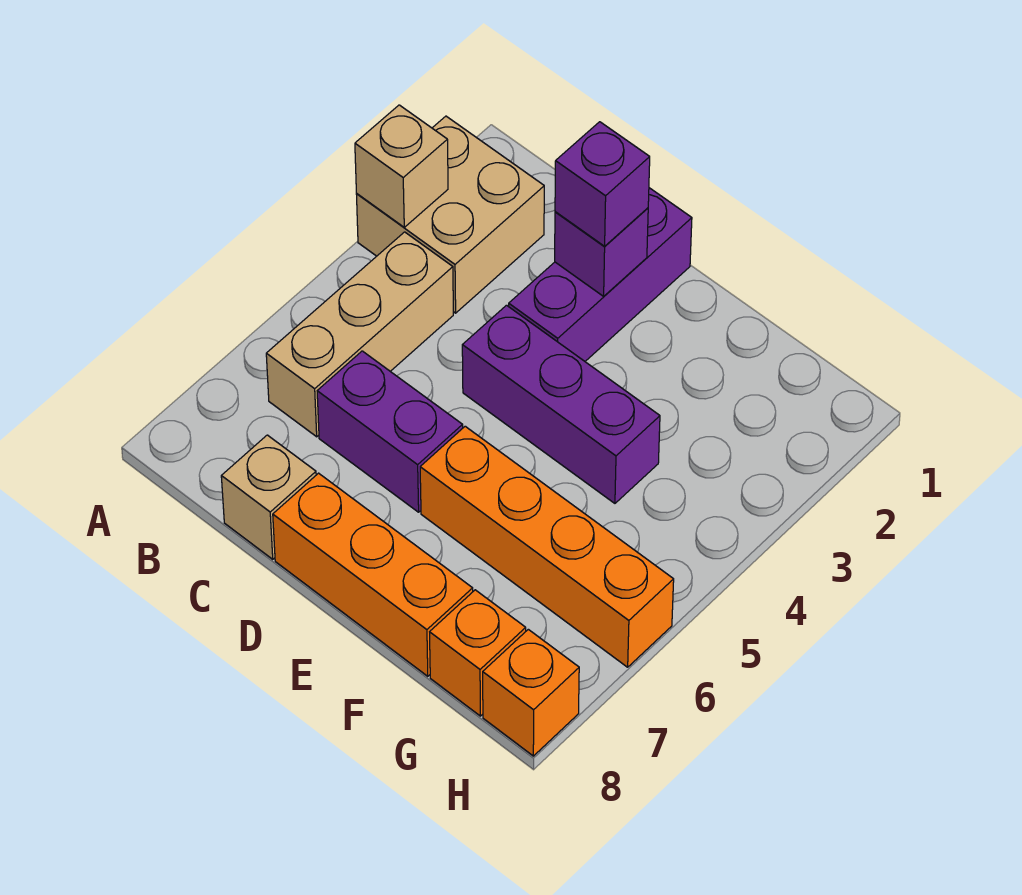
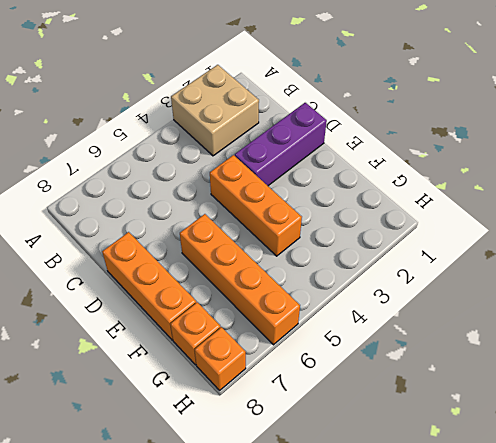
orange 1x3 brick [210,155,302,256] -> purple 1x3 brick [462,305,660,503]
none -> tan 1x3 brick [266,232,453,437]
none -> purple 1x2 brick [317,351,463,512]
none -> tan 1x1 brick [221,435,316,559]

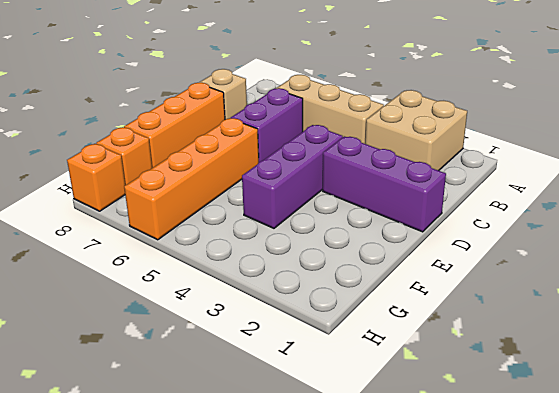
none -> tan 1x1 brick [355,105,448,227]
none -> purple 1x1 brick [555,208,648,296]
none -> purple 1x1 brick [555,122,650,246]

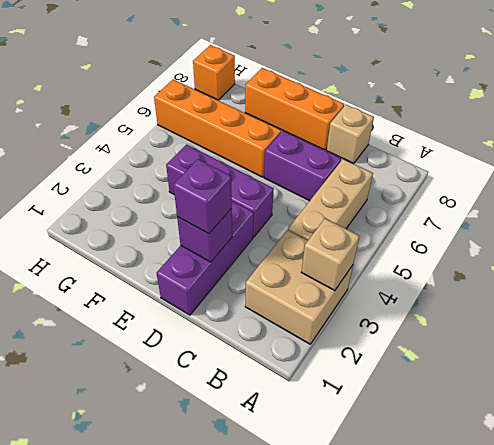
none -> orange 1x1 brick [430,590,526,716]

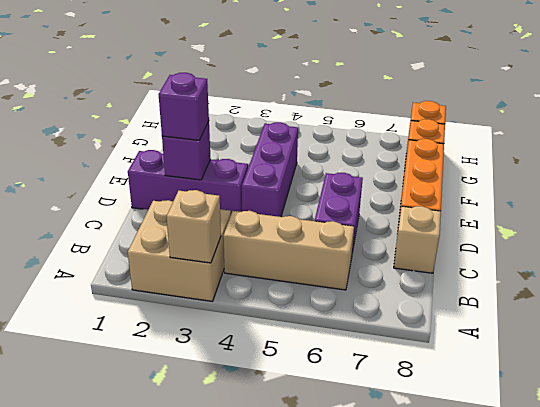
none -> orange 1x4 brick [420,426,674,667]

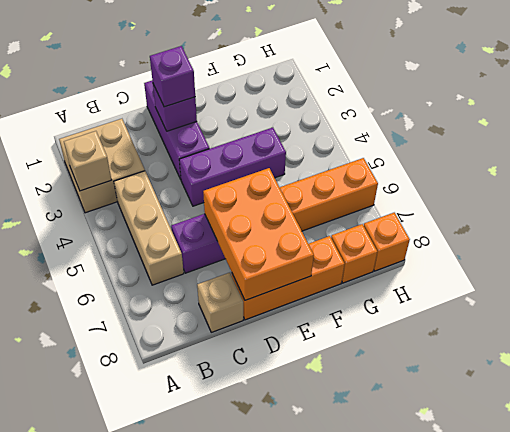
orange 2x3 brick [203,168,314,300] -> none

